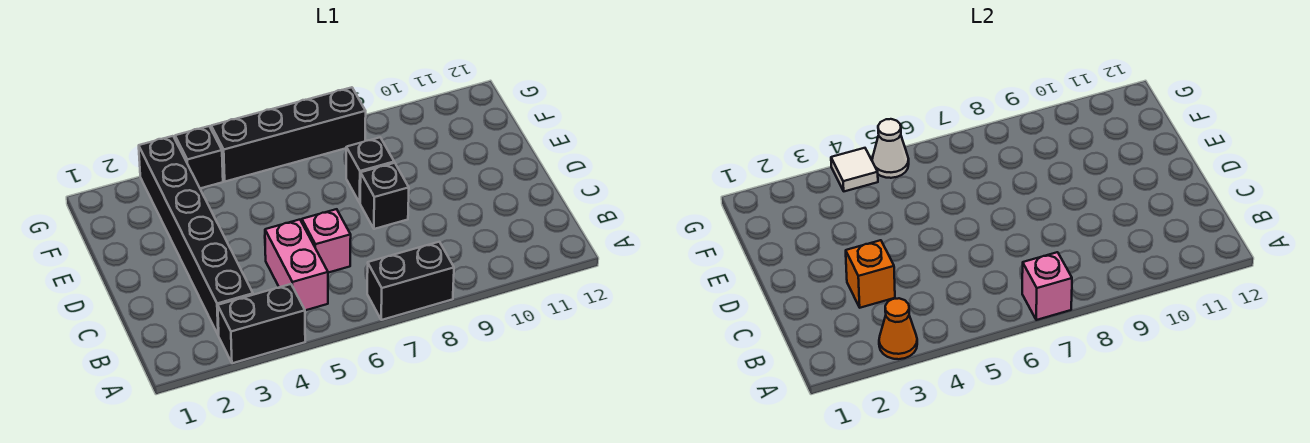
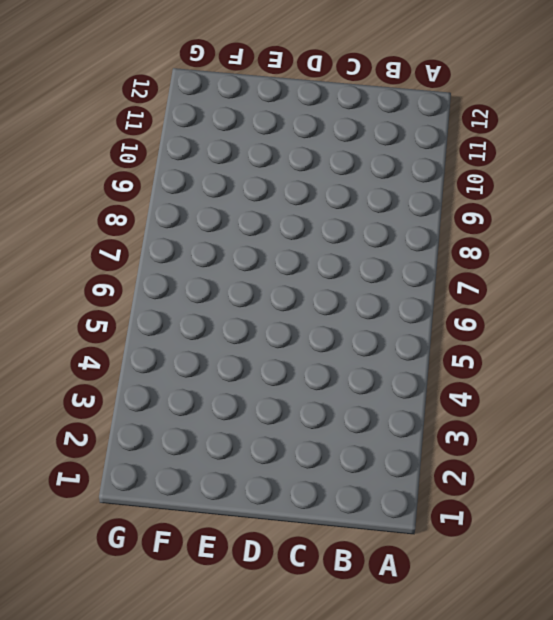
none -> black 1x2 brick [218,284,305,363]
none -> black 1x2 brick [367,242,454,320]
none -> black 1x6 brick [139,136,253,335]

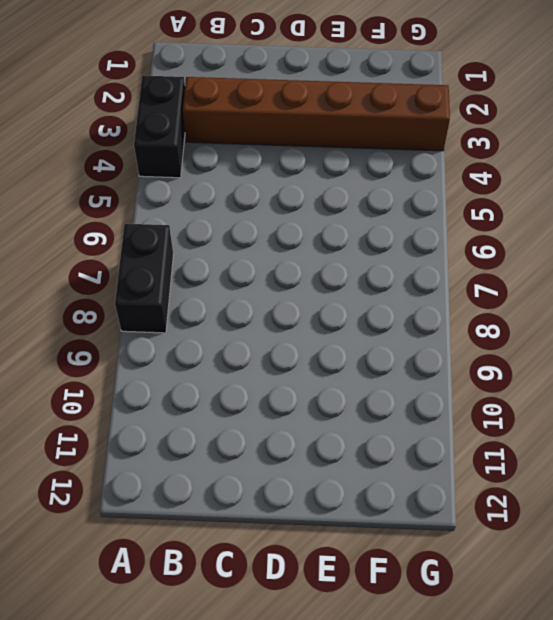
brown 1x6 brick [183,77,450,151] -> black 1x6 brick [139,136,253,335]
none -> pink 1x2 brick [265,220,328,310]
none -> pink 1x1 brick [302,209,351,273]
none -> black 1x1 brick [360,163,409,229]

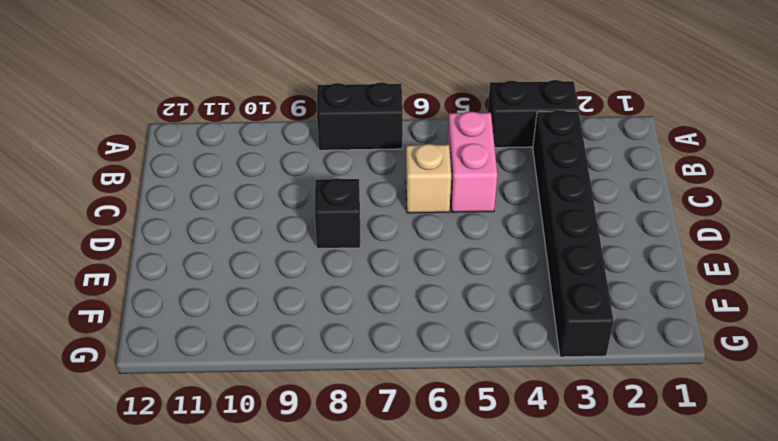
tan 1x1 brick [406,144,451,213] -> pink 1x1 brick [302,209,351,273]
none -> black 1x1 brick [346,138,394,203]
none -> black 1x1 brick [175,126,223,188]
none -> black 1x4 brick [211,87,366,182]

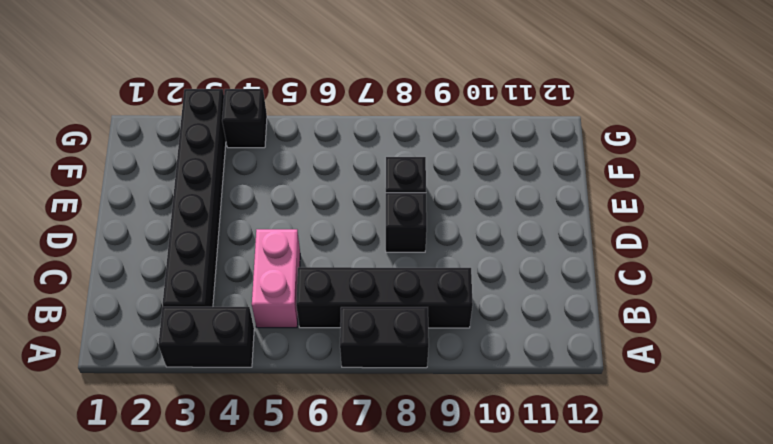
black 1x4 brick [296,267,473,328] -> black 1x4 brick moved to [211,87,366,182]
none -> pink 1x1 brick [302,209,351,273]
none -> orange 1x1 cone [879,298,917,359]
none -> pink 1x1 brick [1022,252,1072,320]

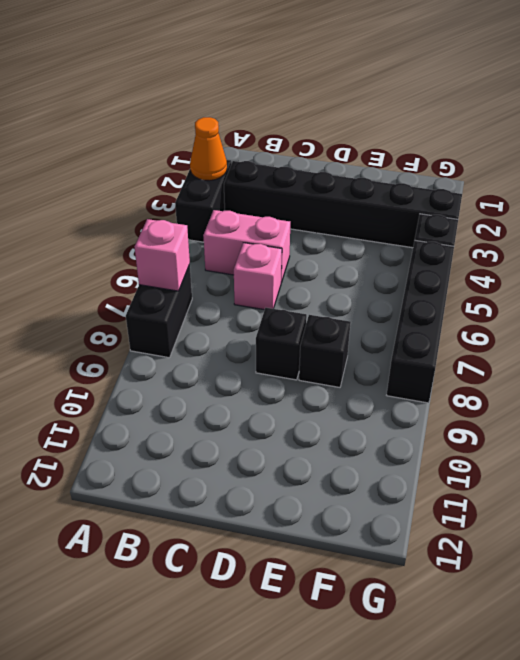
none -> orange 1x1 brick [846,240,895,308]
none -> white 1x1 tile [831,148,878,191]
none -> white 1x1 cone [872,119,909,178]

